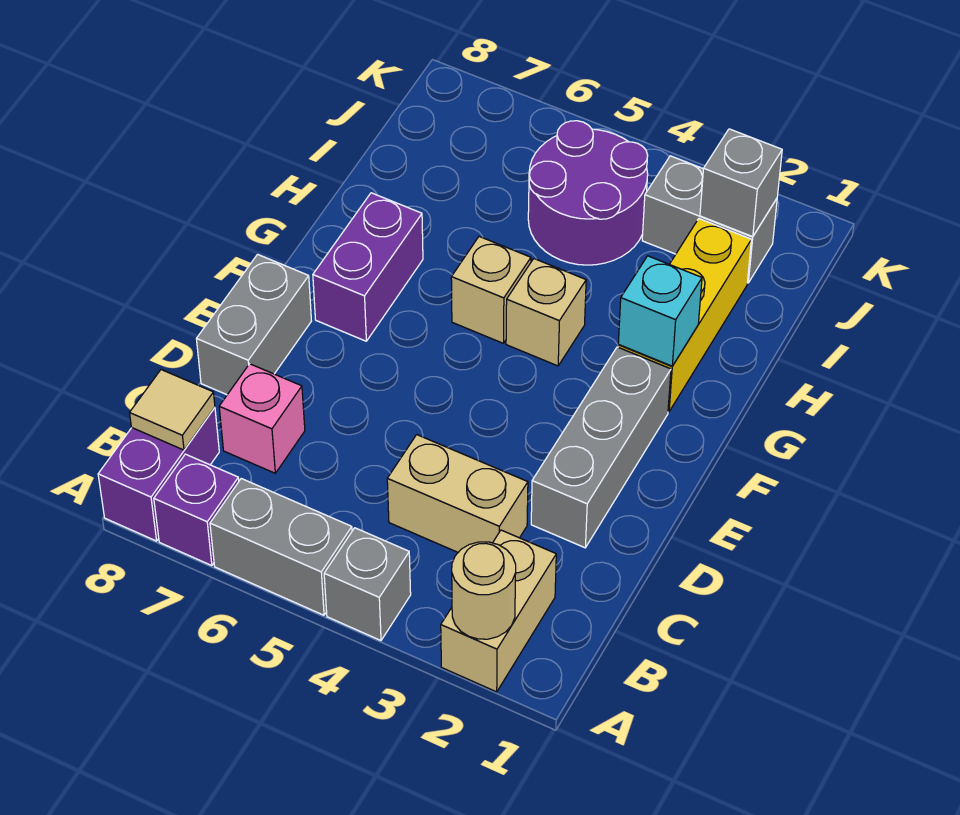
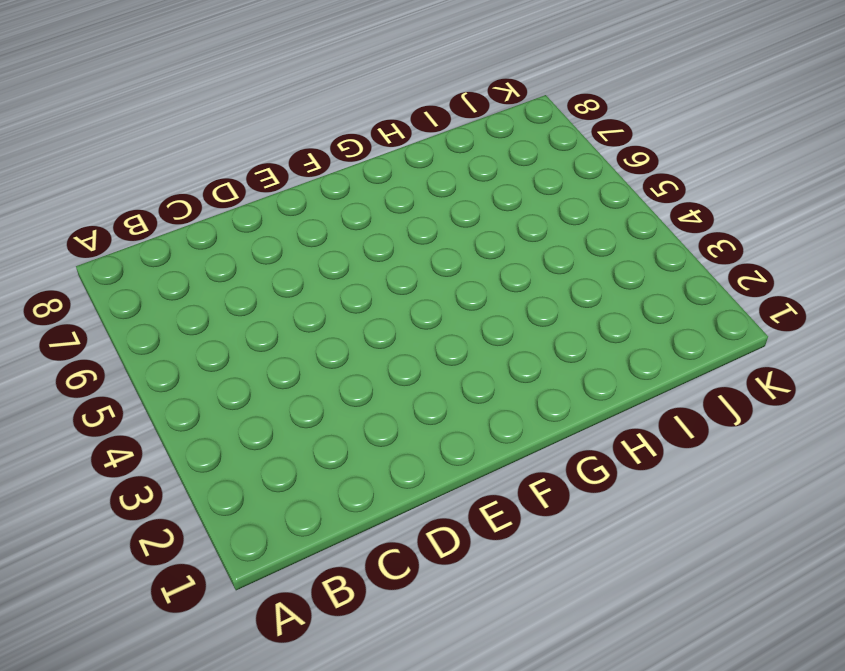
none -> tan 1x2 brick [441,530,556,692]
none -> grey 1x1 brick [324,528,411,641]
none -> grey 1x2 brick [210,479,352,615]

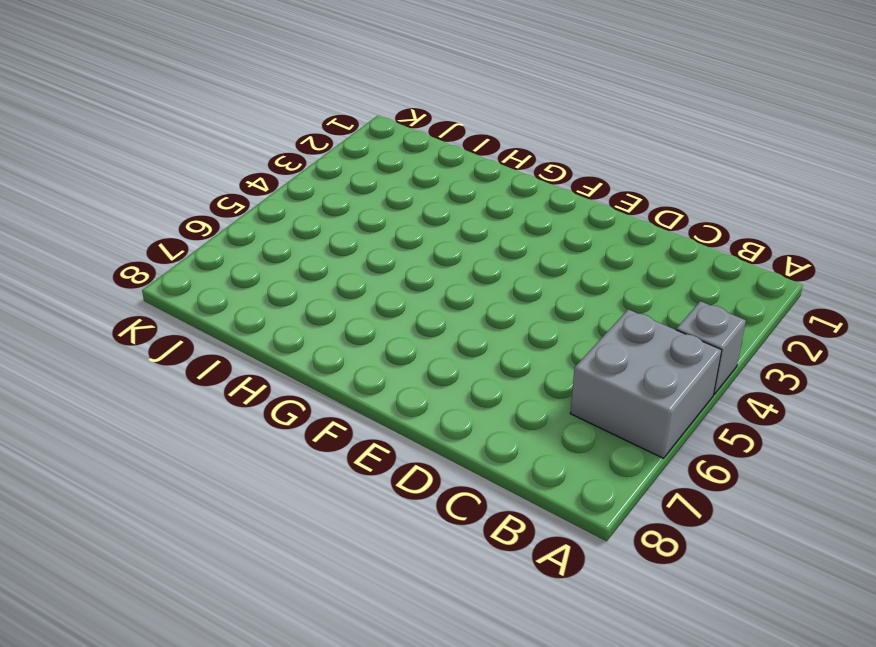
grey 2x2 brick [570,309,722,458] -> grey 1x2 brick [210,479,352,615]
none -> tan 1x2 brick [441,530,556,692]
none -> purple 1x1 brick [154,454,239,566]
none -> purple 1x2 brick [98,408,219,541]

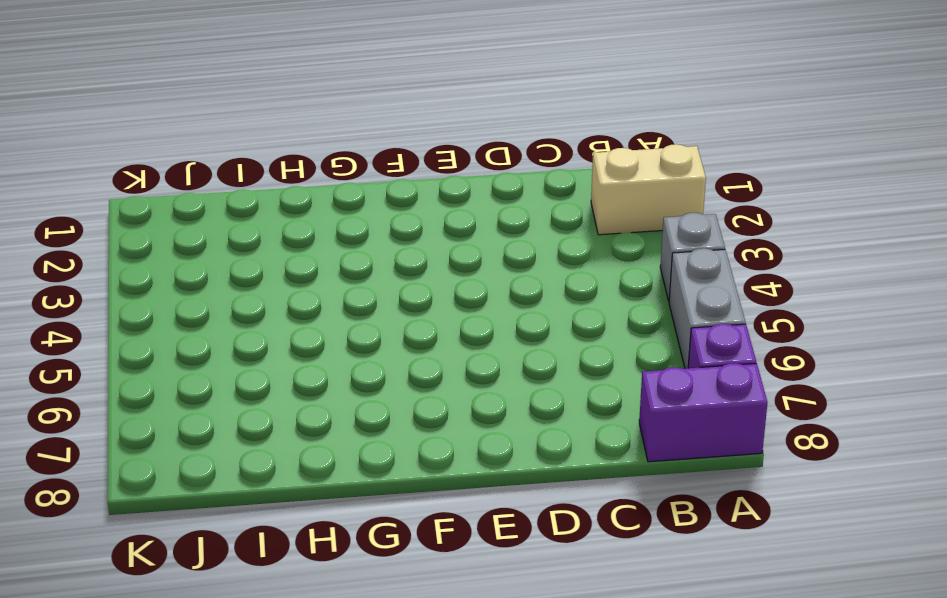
none -> tan 1x2 brick [387,435,528,552]
none -> pink 1x1 brick [219,364,305,473]
none -> grey 1x3 brick [531,347,671,548]

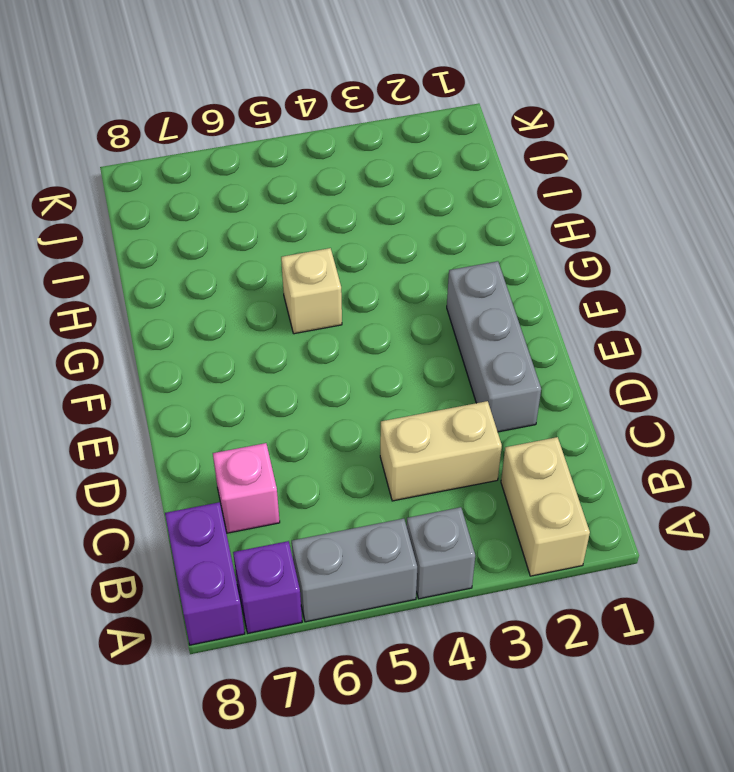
none -> grey 1x2 brick [197,254,311,395]
none -> purple 1x2 brick [313,193,423,341]
none -> yellow 1x3 brick [618,219,751,412]

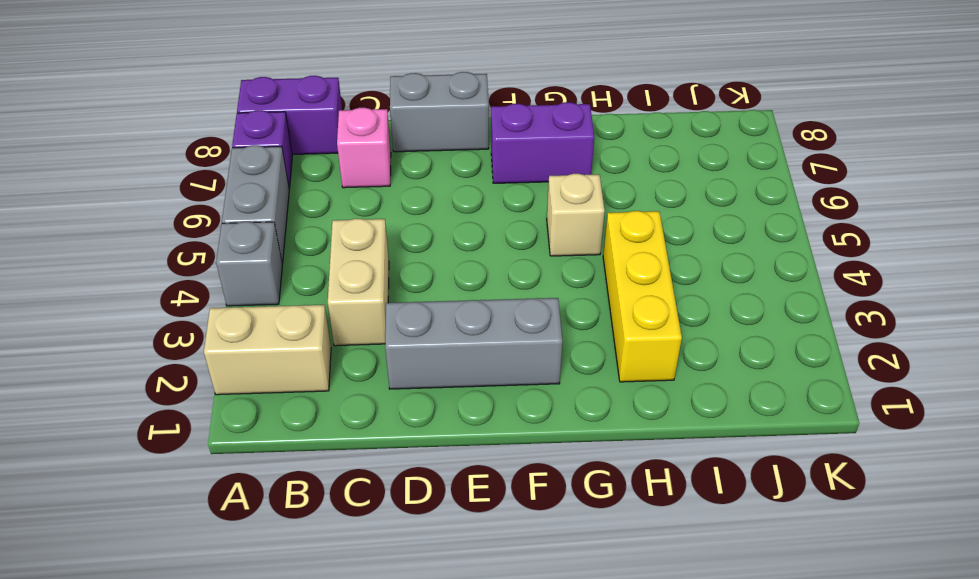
yellow 1x3 brick [603,211,682,382] -> yellow 1x3 brick turned to [618,219,751,412]
none -> tan 1x1 brick [506,259,586,366]
none -> purple 2x2 round brick [528,121,648,265]
none -> grey 1x2 brick [642,156,777,283]

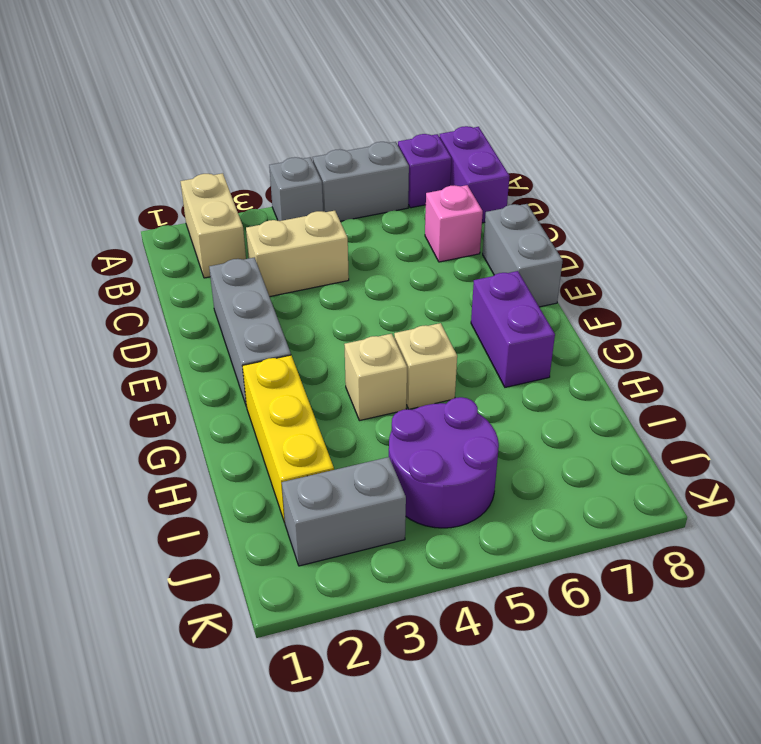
none -> tan 1x1 round brick [452,542,516,639]
none -> tan 1x1 tile [130,370,215,450]
none -> cyan 1x1 brick [618,256,702,366]

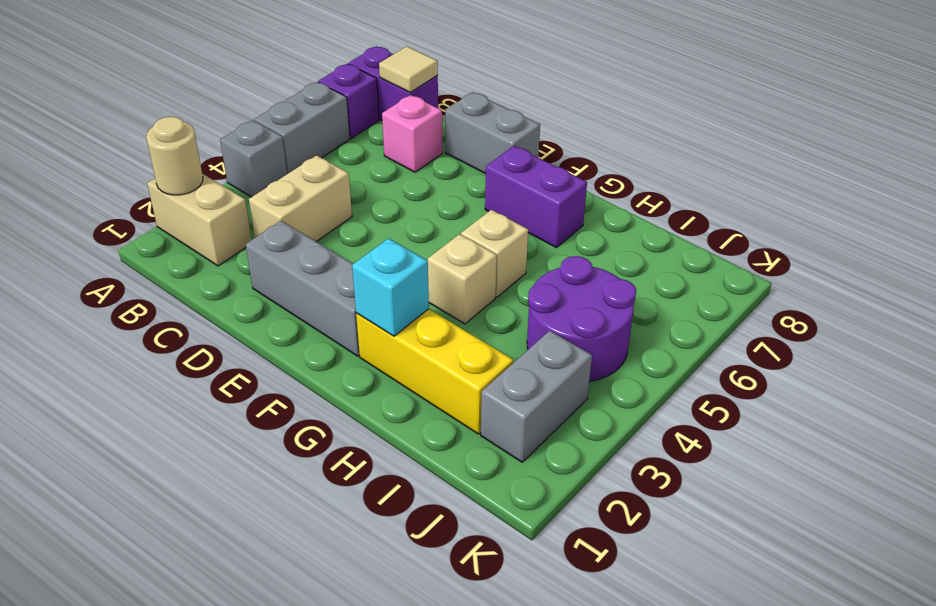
none -> grey 1x1 brick [700,129,782,237]

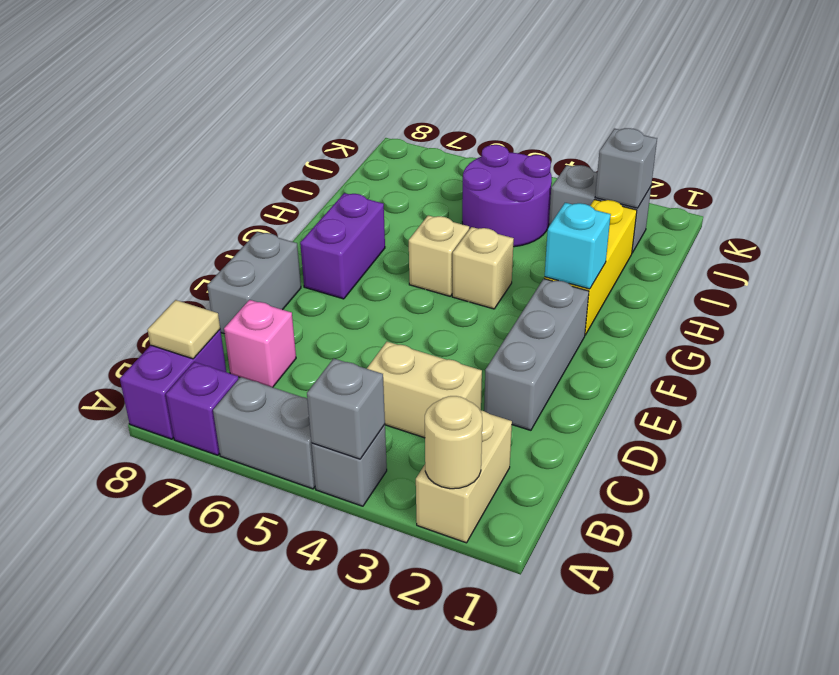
grey 1x1 brick [307,358,385,459] -> none

